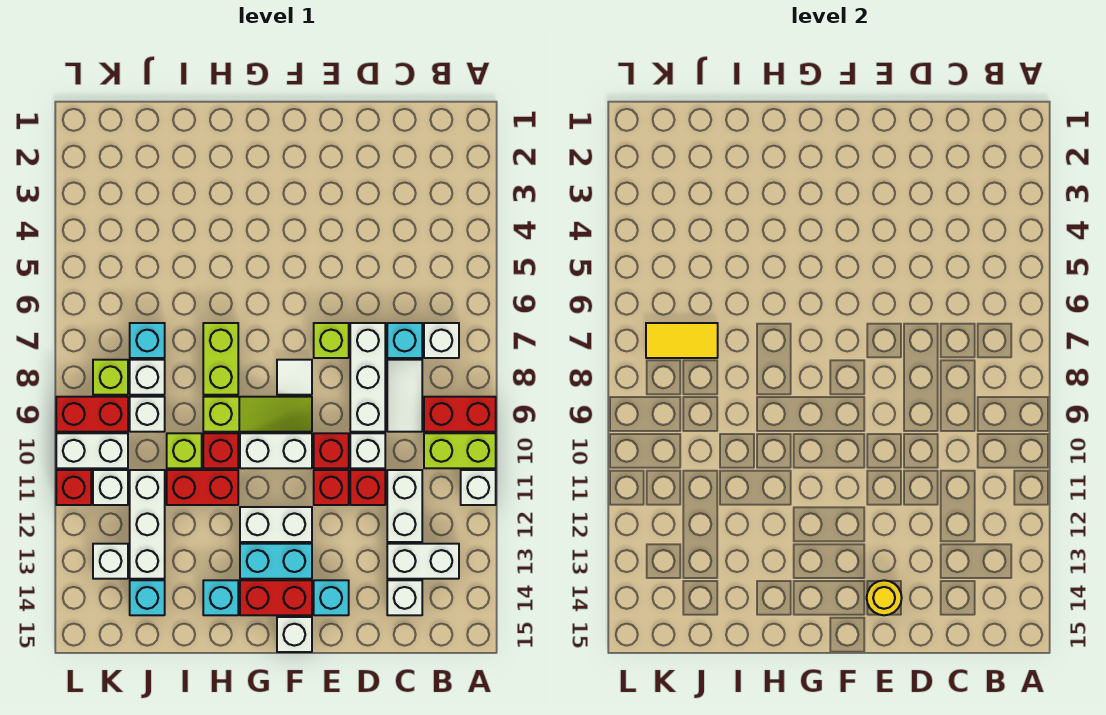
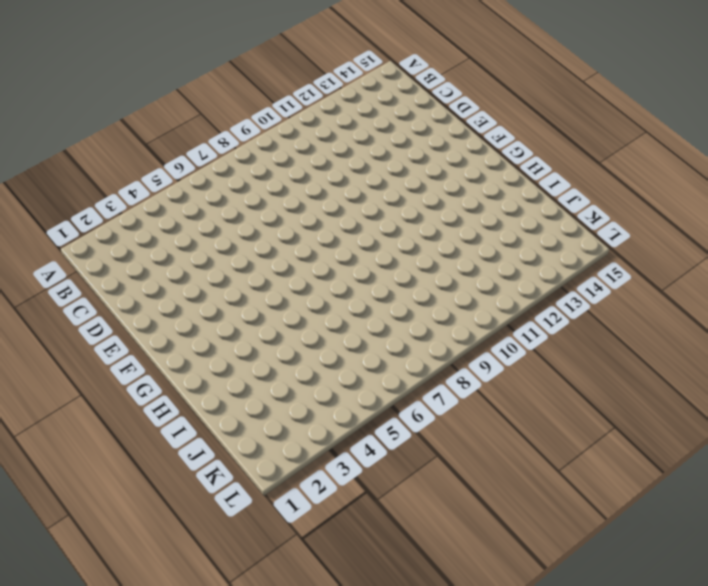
none -> red 1x2 brick [424,397,496,432]
none -> lime 1x2 brick [424,433,496,468]
none -> white 1x1 brick [461,470,496,505]
none -> white 1x1 brick [424,323,459,358]

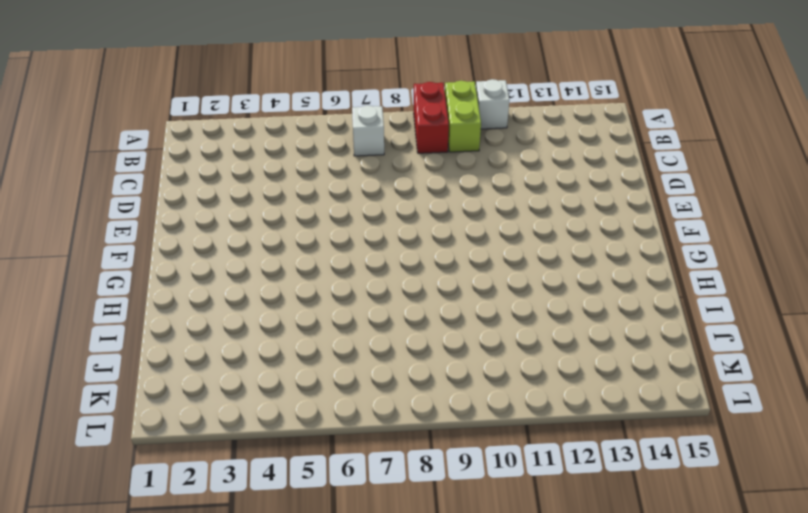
none -> white 1x2 brick [387,544,459,579]
none -> cyan 1x1 brick [387,323,422,358]
none -> white 1x2 tile [387,360,422,432]
none -> white 1x2 brick [387,470,422,542]

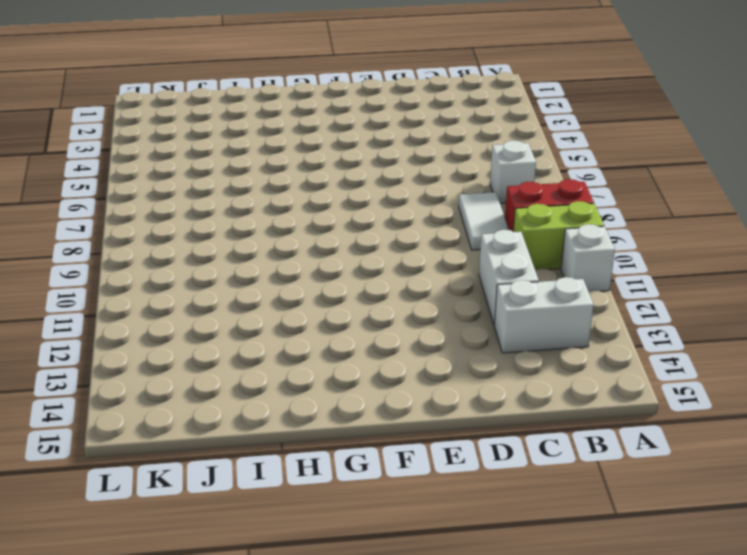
none -> cyan 1x1 brick [387,323,422,358]
none -> white 1x1 brick [387,580,422,615]
none -> white 1x3 brick [350,323,385,432]
none -> white 1x1 brick [350,433,385,468]

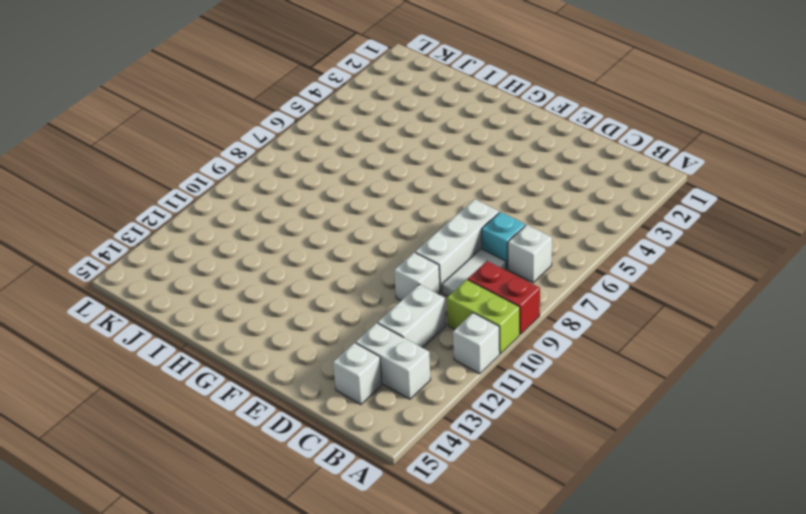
none -> red 1x1 brick [350,470,385,505]
none -> lime 1x1 brick [314,323,349,358]
none -> red 1x1 brick [314,433,349,468]
none -> red 1x1 brick [314,470,349,505]

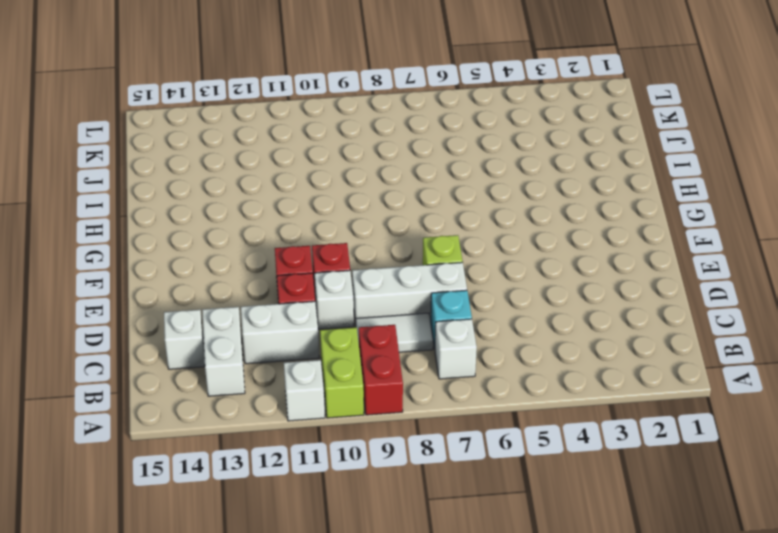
none -> cyan 1x1 brick [314,580,349,615]
none -> white 1x1 tile [277,360,312,395]
none -> lime 1x3 slope [203,397,312,432]
none -> white 1x2 brick [240,433,312,468]

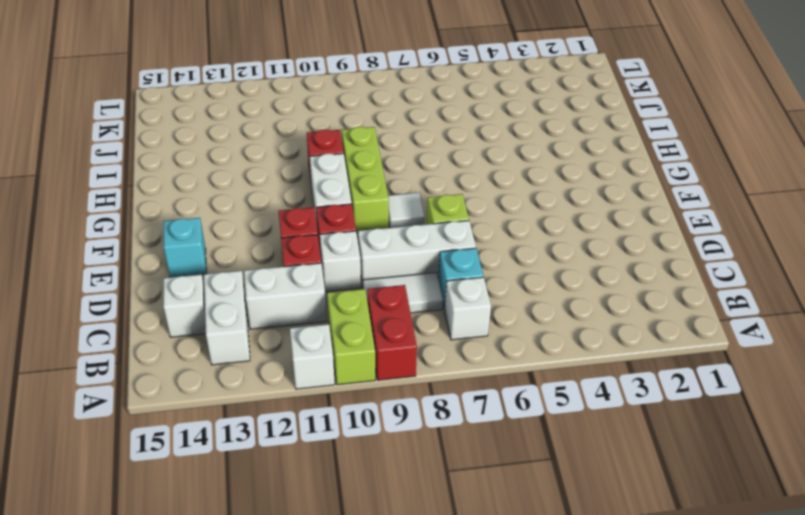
lime 1x3 brick [342,127,389,233] -> lime 1x3 slope [203,397,312,432]
none -> white 1x2 brick [240,507,312,542]
none -> cyan 1x2 brick [240,544,312,579]
none -> red 1x2 brick [240,580,312,615]
none -> white 1x1 brick [277,617,312,652]

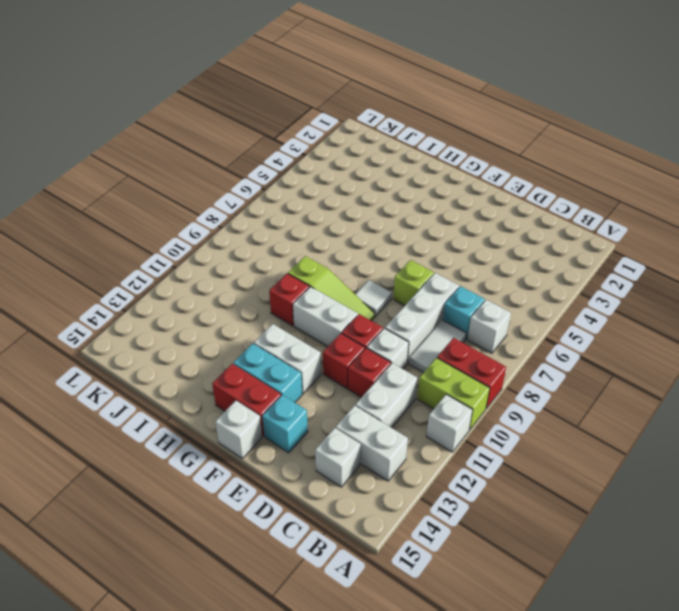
none -> lime 1x2 brick [203,323,238,395]
none -> red 1x2 brick [167,470,238,505]
none -> cyan 1x1 brick [203,580,238,615]
none -> lime 1x1 brick [167,433,202,468]

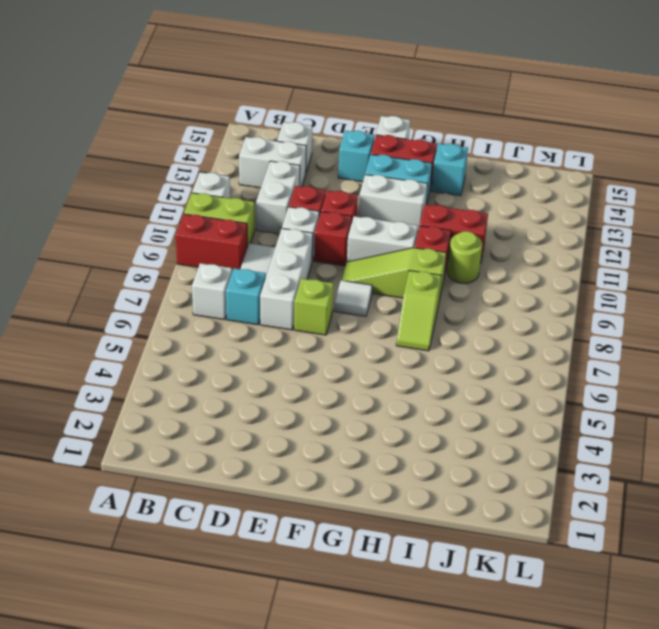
lime 1x2 slope [396,270,442,351] -> lime 1x2 brick [203,323,238,395]
lime 1x1 round brick [447,231,482,283] -> lime 1x1 brick [167,433,202,468]
none -> cyan 1x1 brick [130,323,165,358]
none -> white 1x1 brick [130,360,165,395]
none -> white 1x1 brick [130,397,165,432]
none -> white 1x3 brick [130,470,165,579]

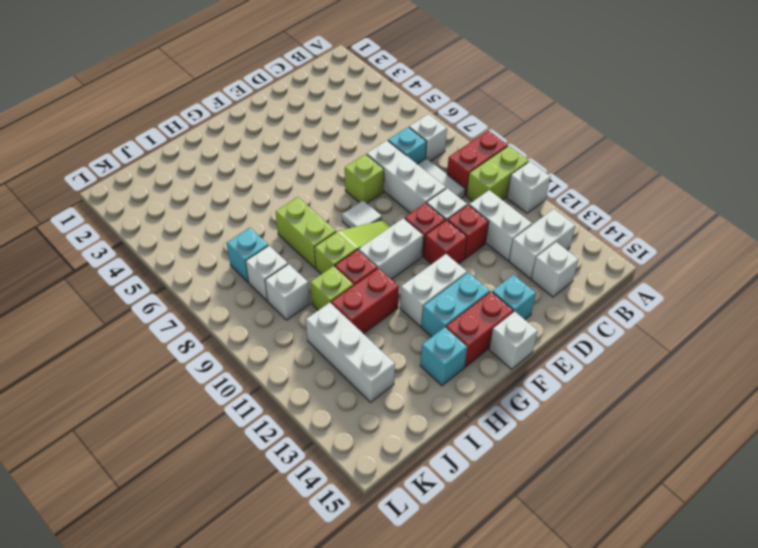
none -> cyan 1x1 brick [130,580,165,615]
none -> lime 1x1 brick [93,360,128,395]
none -> red 1x2 brick [56,397,128,432]
none -> white 1x2 brick [56,433,128,468]

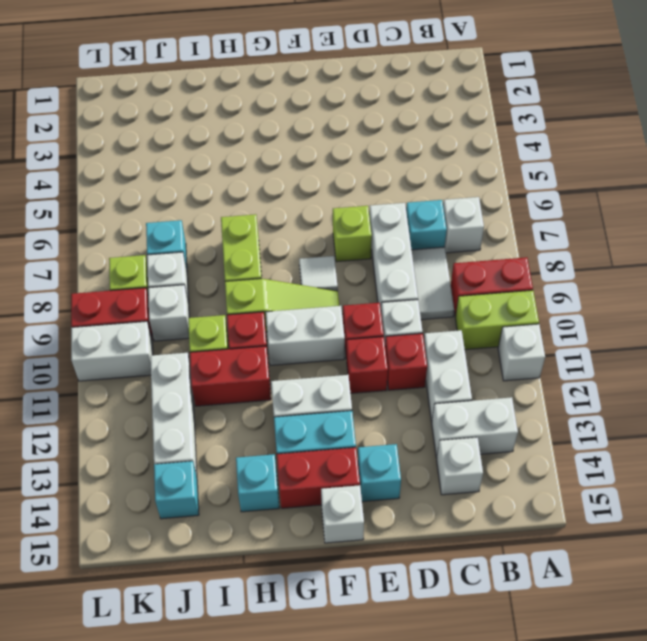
none -> white 1x1 brick [93,470,128,505]
none -> white 1x1 brick [93,544,128,579]
none -> red 1x1 brick [56,470,91,505]
none -> yellow 1x1 round brick [867,580,902,615]

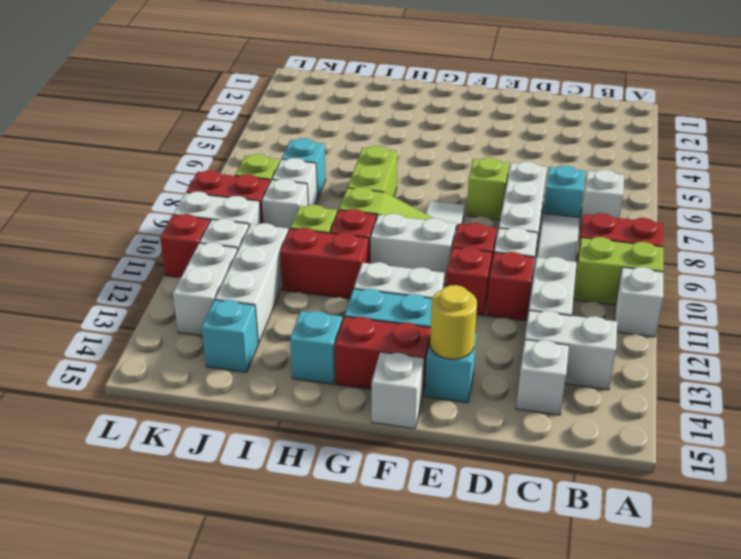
white 1x2 brick [173,243,237,336] -> white 1x1 brick [93,544,128,579]
none -> yellow 1x2 tile [646,323,718,358]

